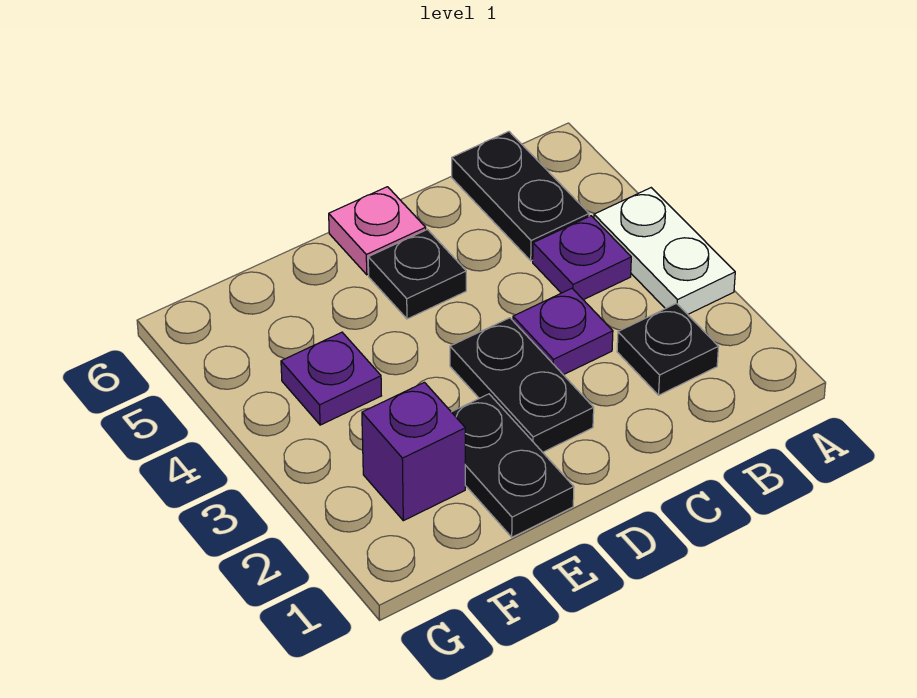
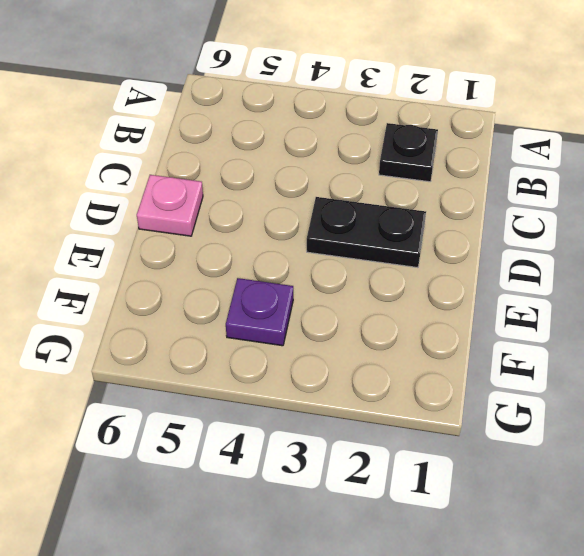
none -> white 1x2 plate [594,188,735,314]
none -> purple 1x1 plate [533,216,631,300]

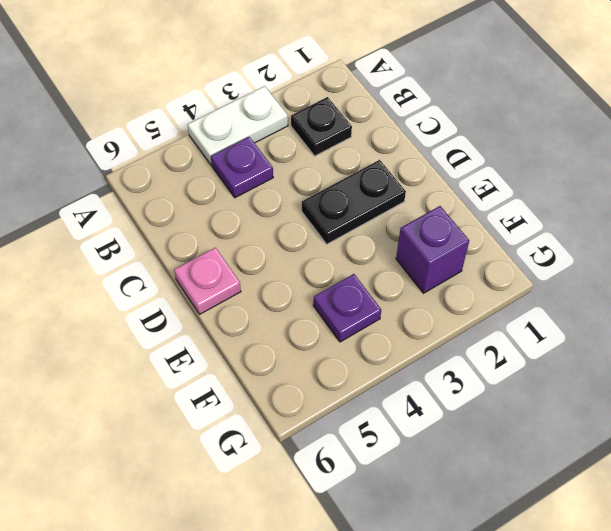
none -> black 1x2 plate [452,132,589,261]
none -> purple 1x1 plate [513,288,613,375]

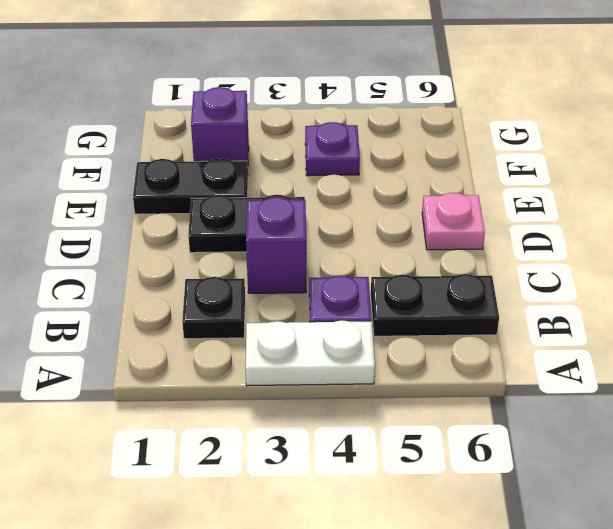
purple 1x1 brick [246,197,306,293] -> purple 1x1 plate [513,288,613,375]
none -> black 1x1 plate [368,230,466,319]

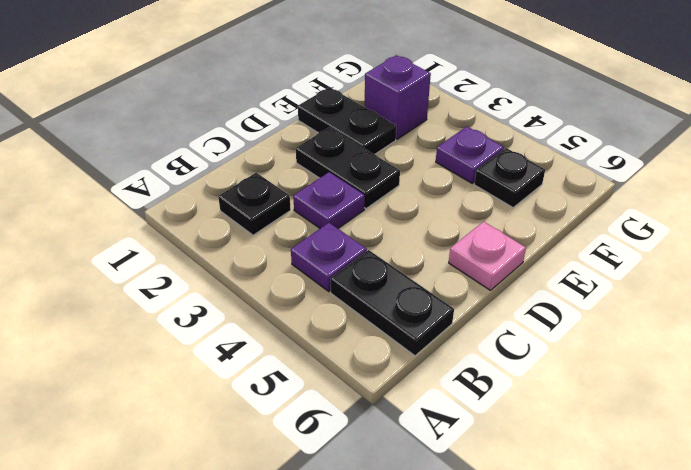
black 1x1 plate [474,148,545,207] -> black 1x1 plate moved to [368,230,466,319]
none -> white 1x2 plate [594,188,735,314]

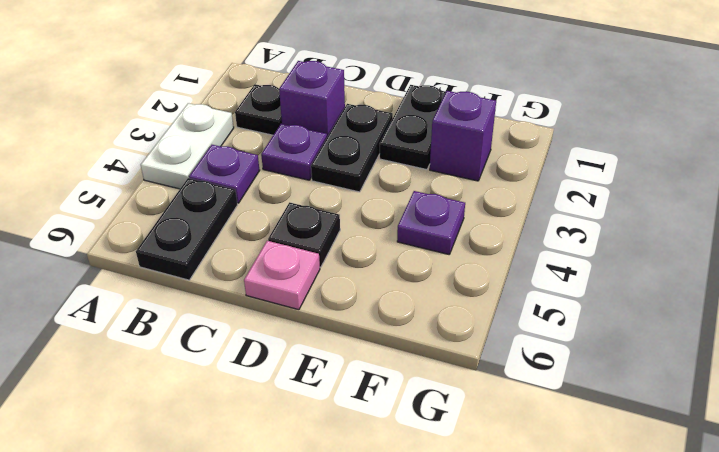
purple 1x1 brick [279,61,345,137] -> none

